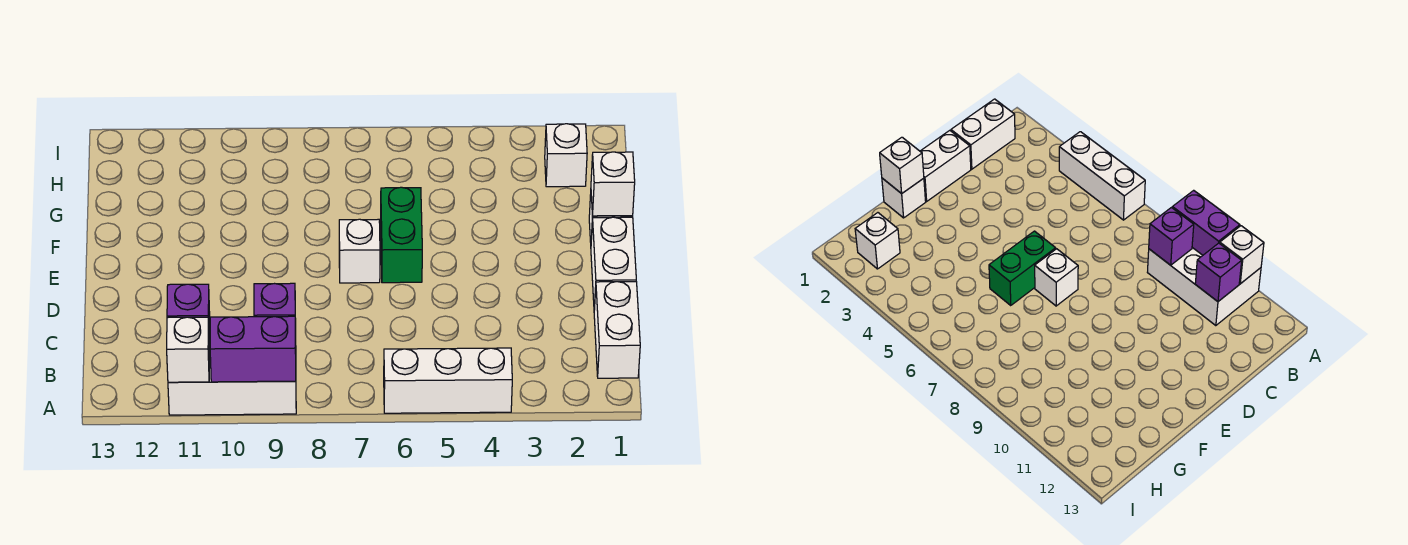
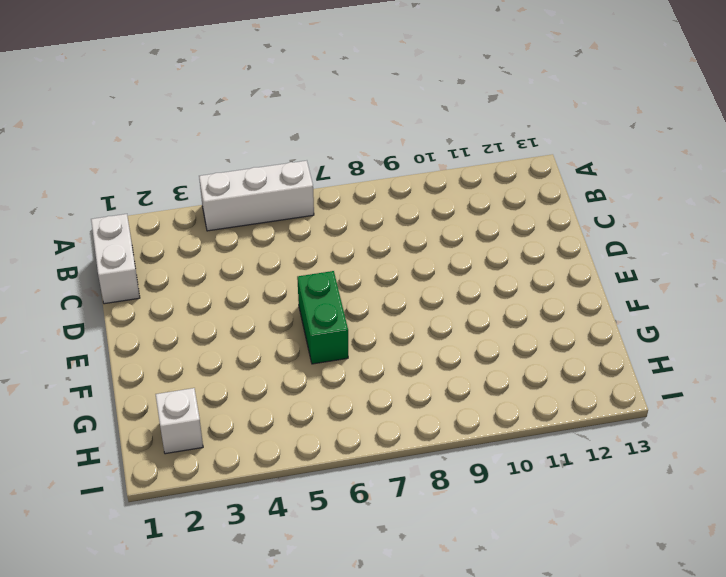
none -> white 2x3 brick [168,319,296,415]
none -> white 1x2 brick [591,217,636,310]
none -> white 1x1 brick [339,219,380,283]

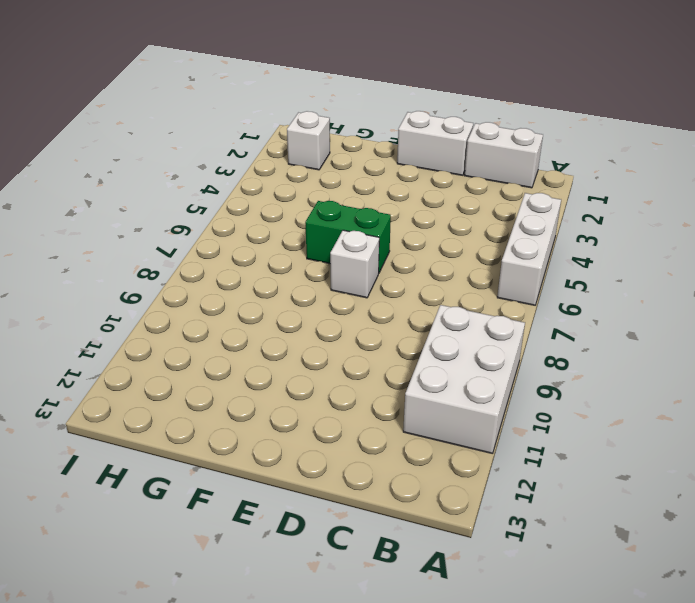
none -> white 1x1 brick [882,178,926,218]
none -> purple 1x2 brick [210,316,296,382]
none -> white 1x1 brick [167,317,209,382]

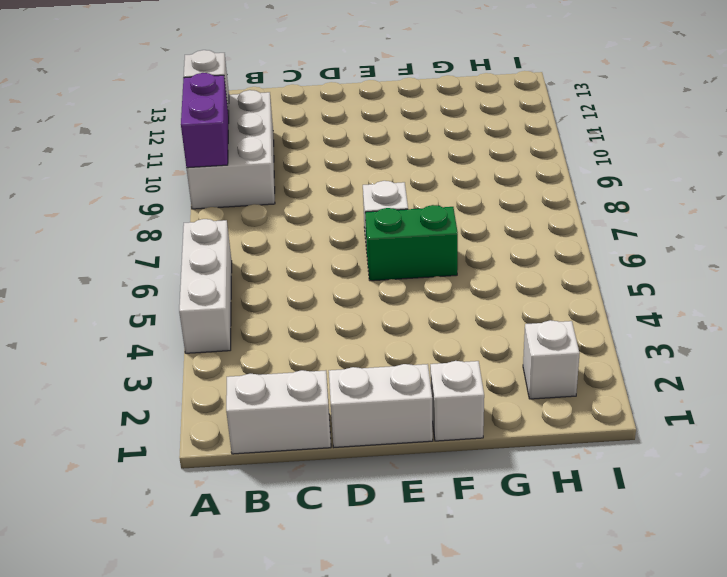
none -> purple 1x1 brick [254,283,296,335]
none -> purple 1x1 brick [167,284,210,339]
none -> white 1x1 brick [591,152,635,216]

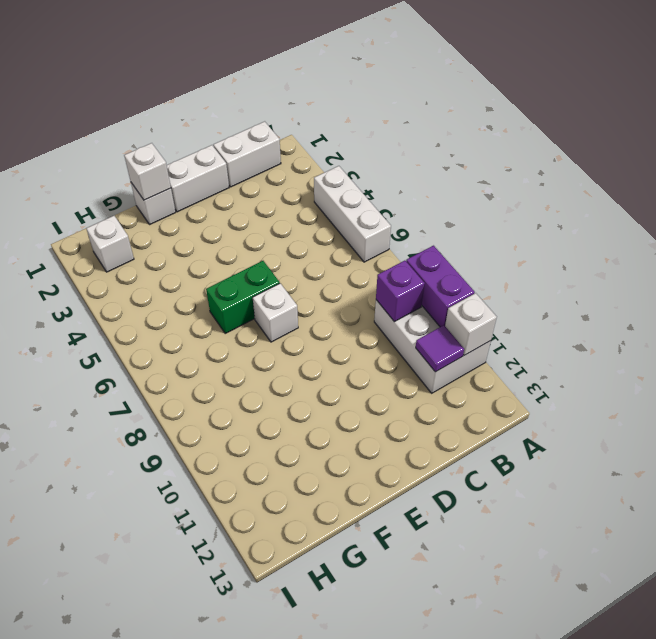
purple 1x1 tile [416,325,464,372] -> purple 1x1 brick [167,284,210,339]

